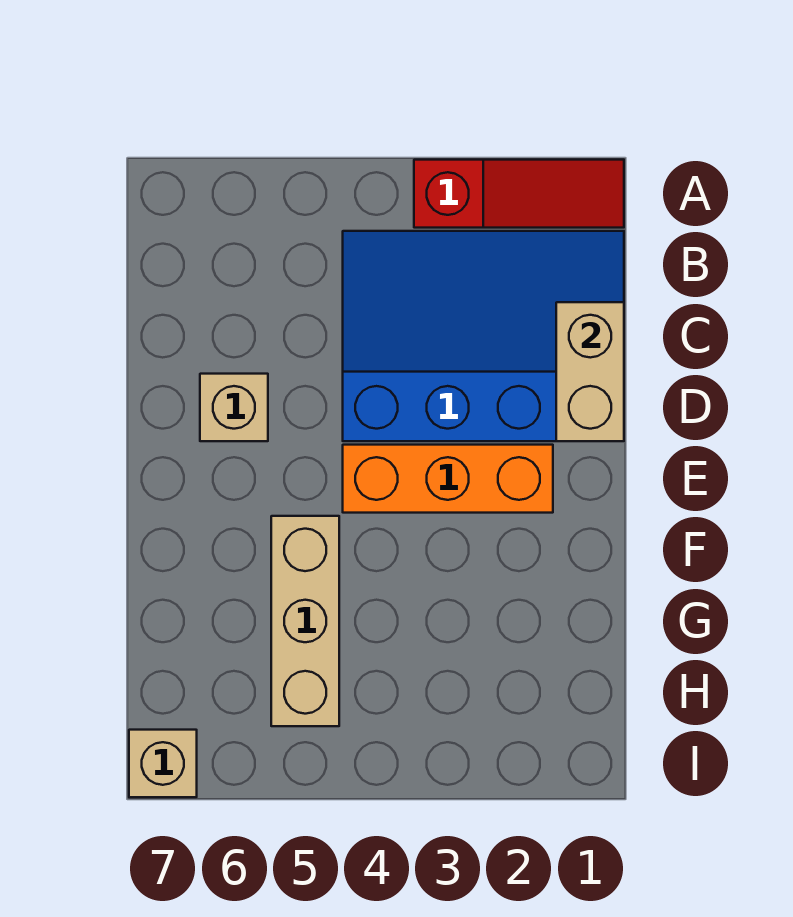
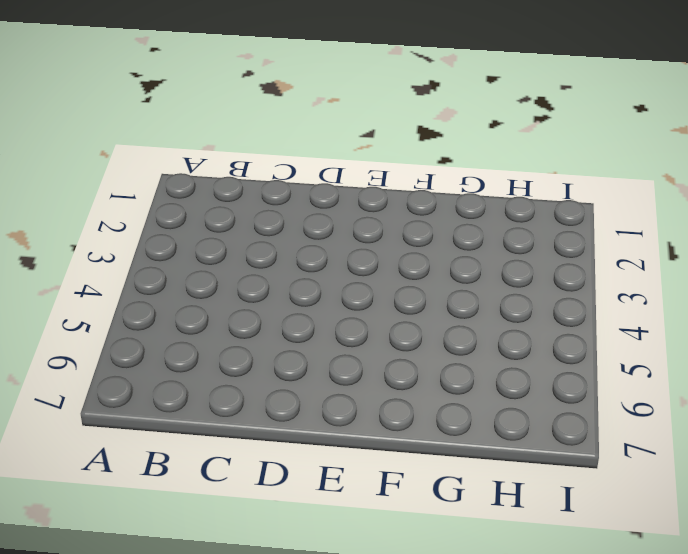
none -> red 1x3 slope [414,160,624,228]
none -> blue 3x4 slope [343,231,624,441]

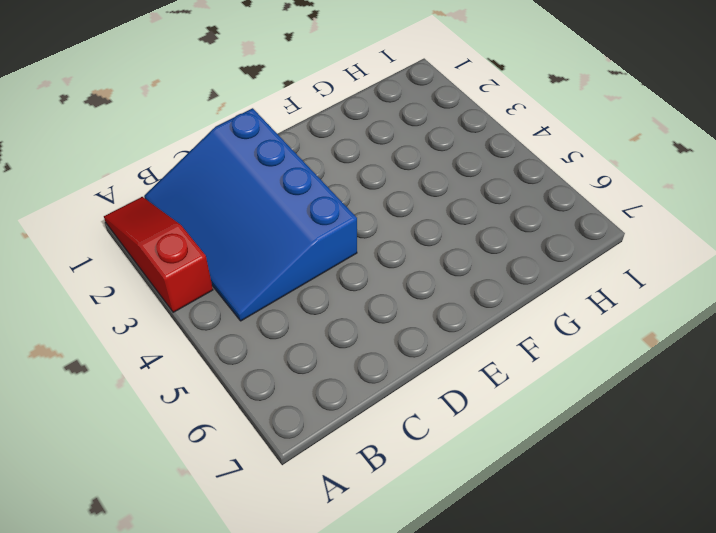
none -> tan 1x1 brick [200,374,268,441]
none -> orange 1x3 brick [343,445,553,513]

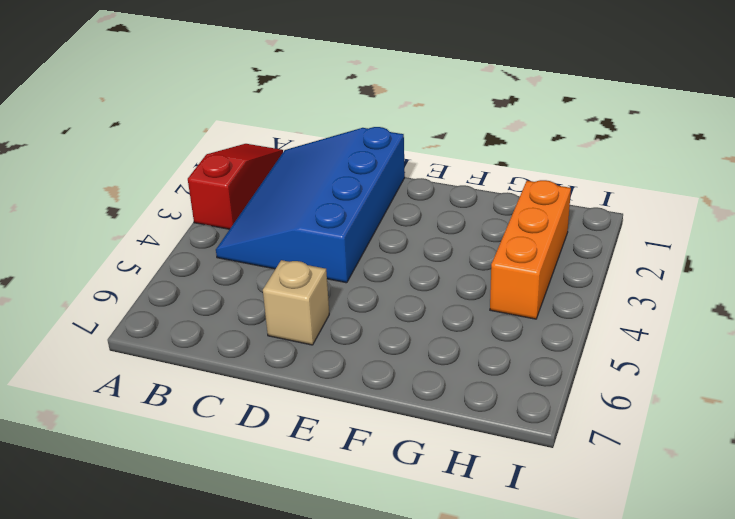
orange 1x3 brick [490,180,571,319] -> orange 1x3 brick moved to [343,445,553,513]
none -> tan 1x3 brick [271,516,339,726]
none -> tan 1x1 brick [129,730,197,797]

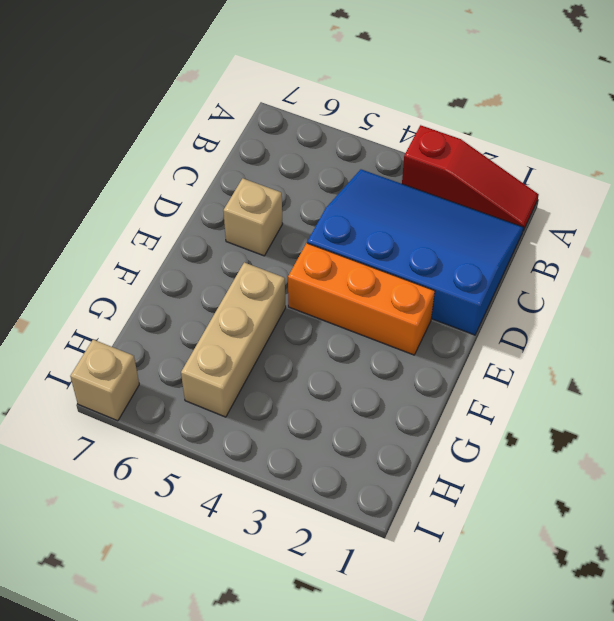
none -> tan 1x2 brick [556,302,624,441]

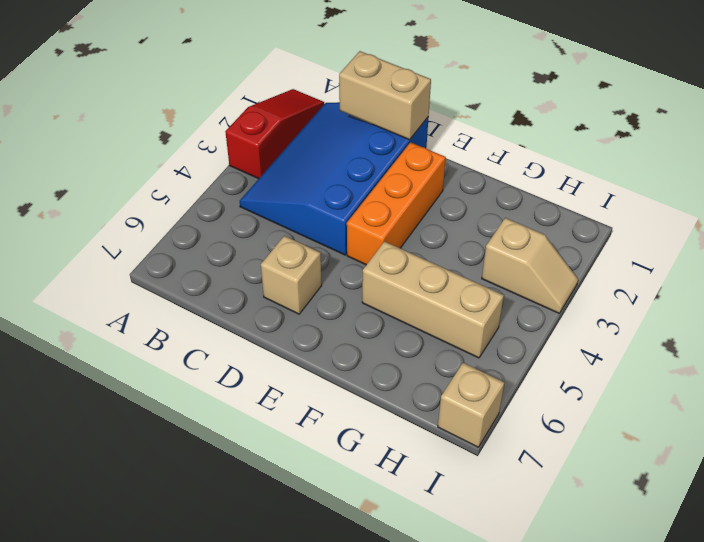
tan 1x2 slope [482,218,578,313] -> none

